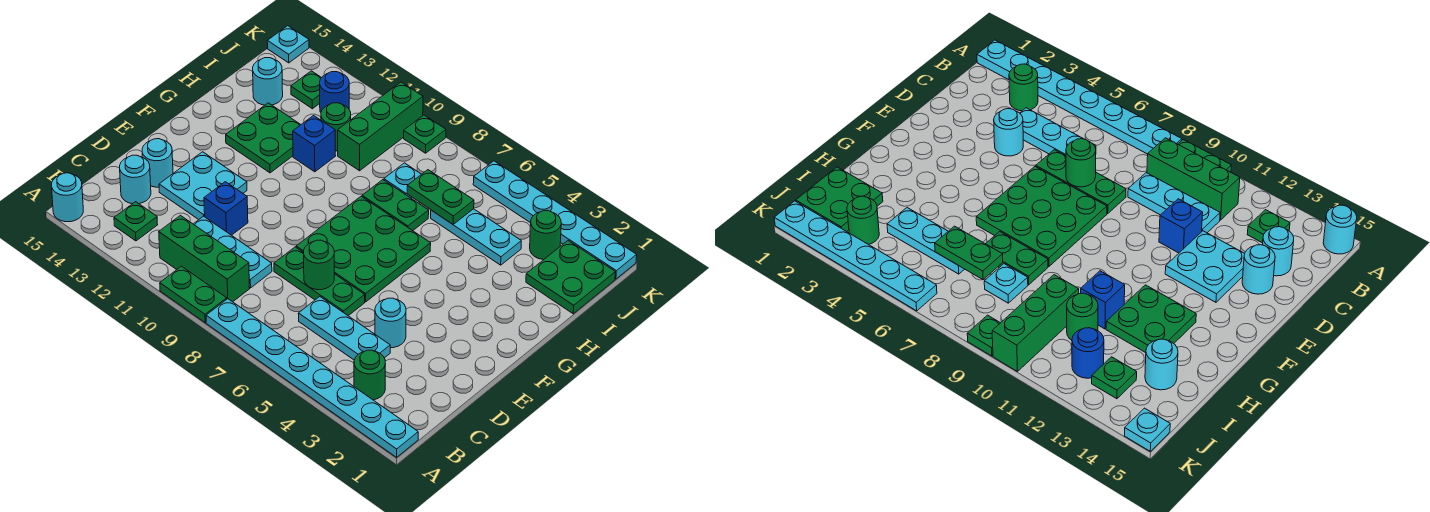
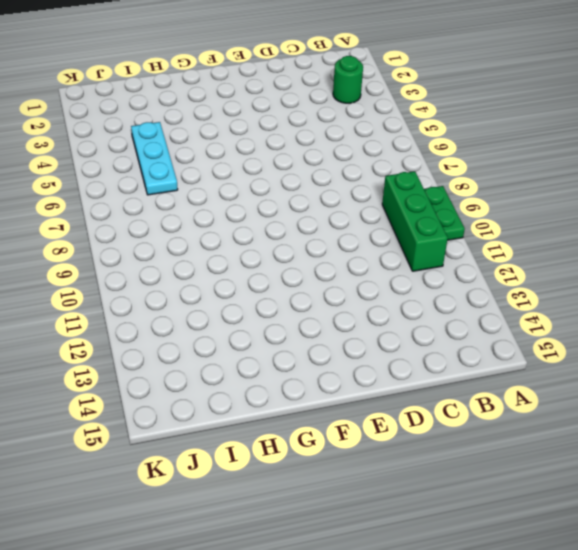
none -> cyan 1x8 plate [206,299,418,457]
none -> cyan 1x1 round brick [52,173,83,222]
none -> green 1x1 plate [114,202,158,241]
none -> cyan 1x3 plate [298,297,390,360]

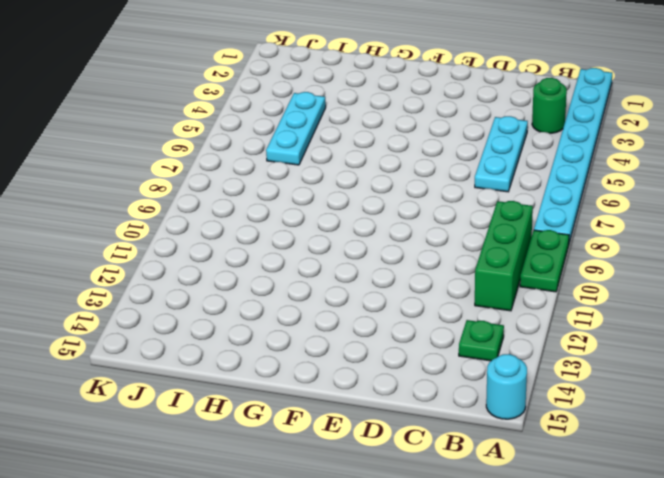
none -> cyan 1x3 plate [194,216,272,288]
none -> cyan 1x1 round brick [120,155,151,204]
none -> cyan 1x1 round brick [375,298,406,348]
none -> green 1x3 plate [274,247,365,316]

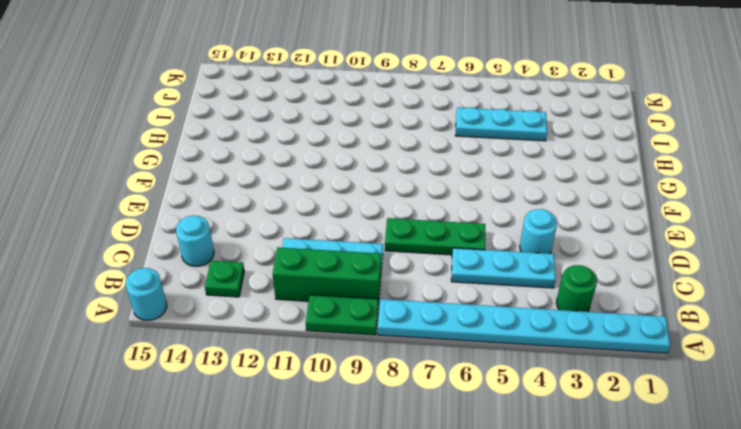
none -> blue 1x1 brick [204,182,248,235]
none -> cyan 2x2 plate [159,152,247,220]
none -> cyan 1x1 round brick [142,139,173,187]
none -> green 3x3 plate [296,196,431,302]

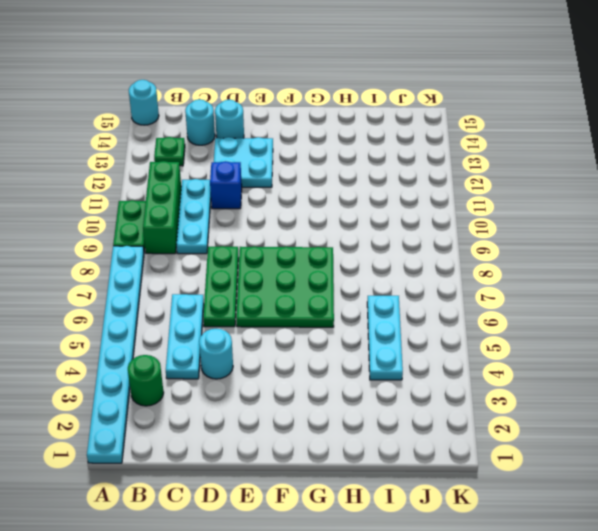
none -> green 2x2 plate [226,103,301,173]
none -> green 1x2 plate [362,180,429,231]
none -> blue 1x1 brick [293,116,335,172]
none -> green 2x2 plate [526,241,615,314]

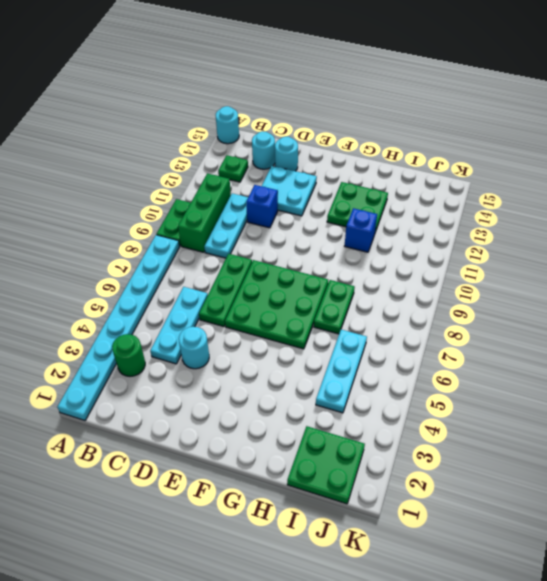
none -> cyan 1x1 plate [384,163,421,198]
none -> green 1x3 brick [338,82,423,171]
none -> green 1x1 round brick [321,103,351,151]
none -> cyan 1x1 round brick [253,58,283,105]

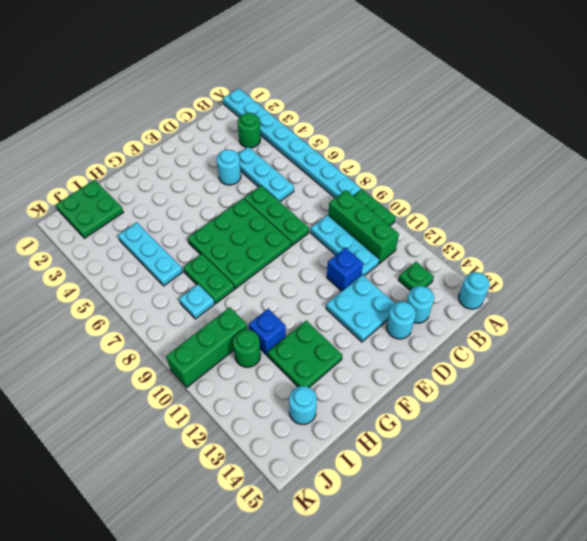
none -> green 1x1 round brick [530,211,561,260]
none -> blue 1x1 round brick [320,72,349,112]
none -> green 1x1 plate [291,71,321,109]
none -> cyan 1x6 plate [473,161,637,279]

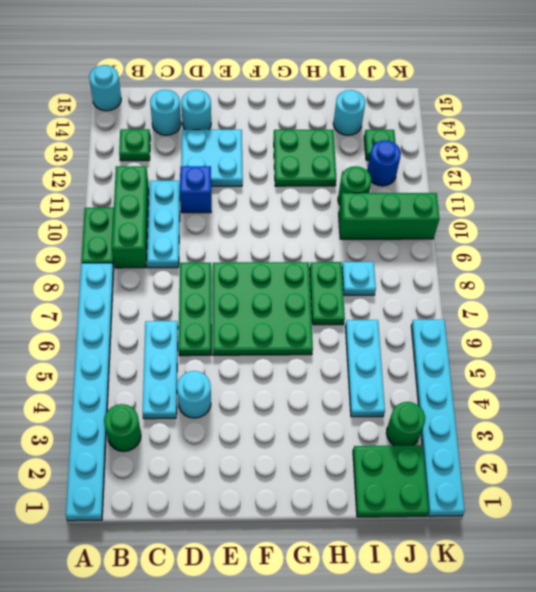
none -> blue 1x1 brick [293,116,335,172]
none -> green 1x1 plate [404,115,446,153]
none -> cyan 1x1 plate [267,26,309,63]
none -> green 1x1 round brick [304,240,334,290]

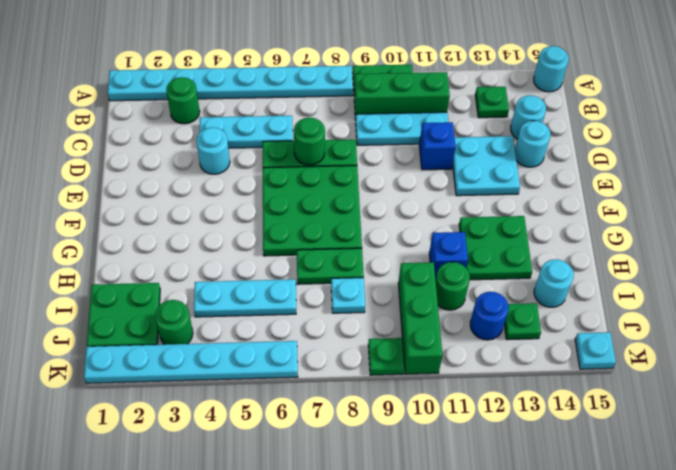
none -> green 1x2 plate [407,170,474,224]

